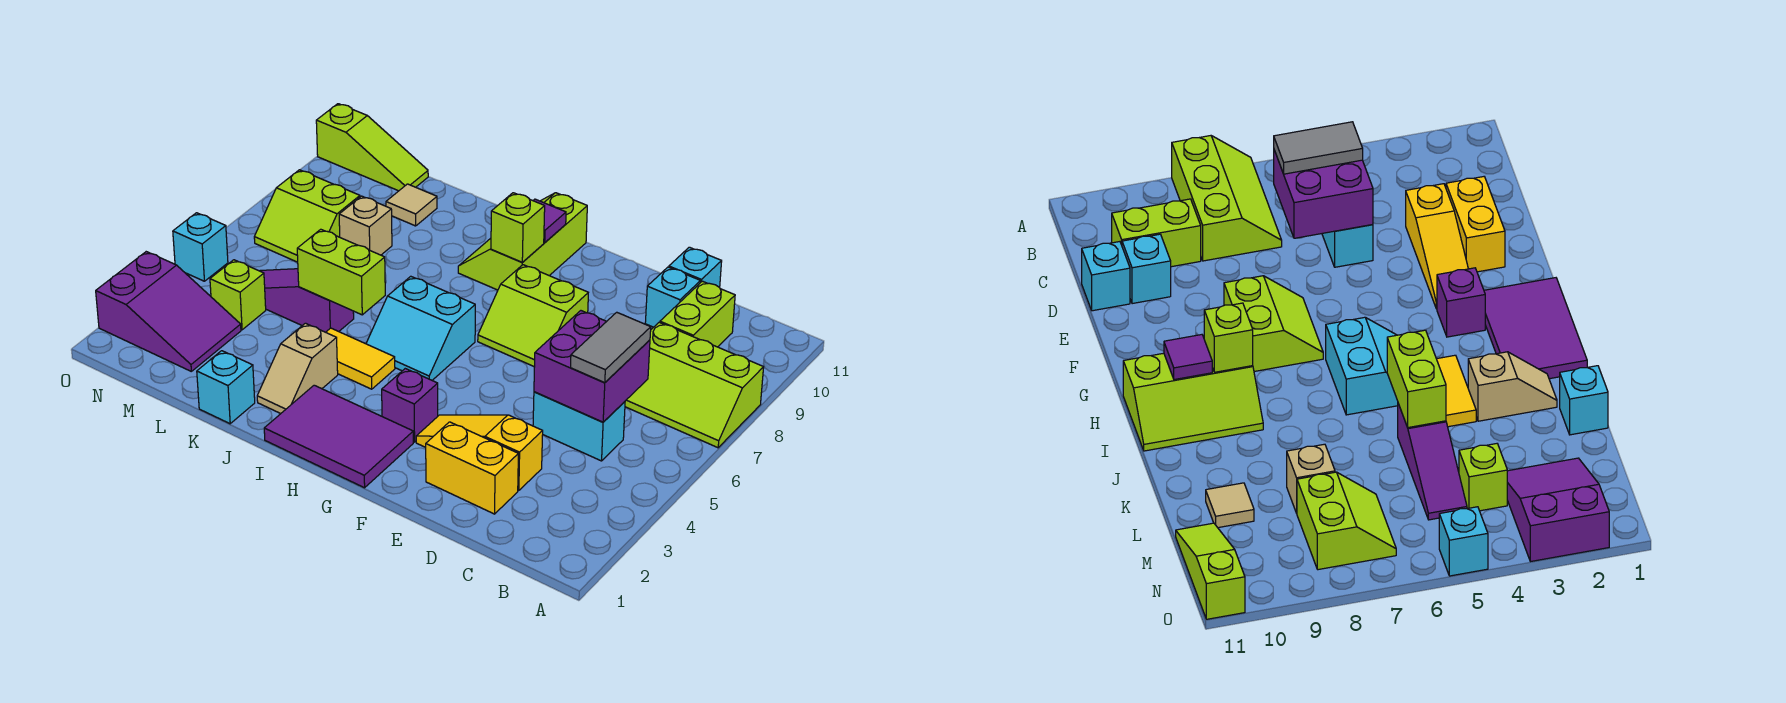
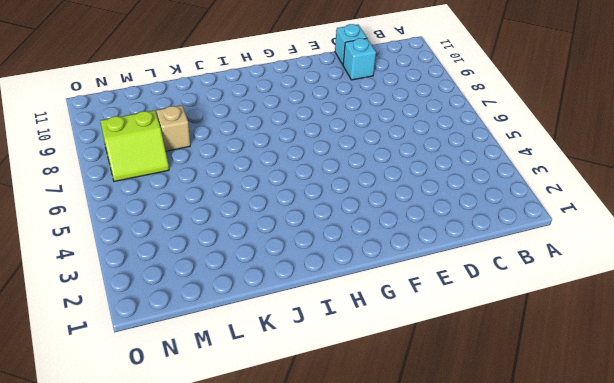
none -> lime 2x3 slope [625,322,764,448]
none -> cyan 1x2 brick [533,392,625,461]
none -> lime 1x2 brick [660,281,735,347]

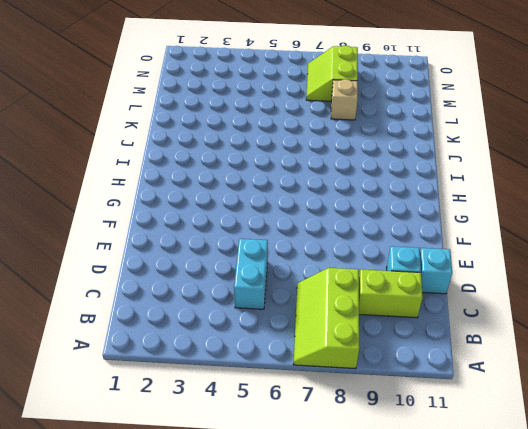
none -> yellow 1x2 brick [426,422,518,514]
none -> yellow 1x3 slope [416,415,543,491]
none -> lime 2x2 slope [478,265,588,367]

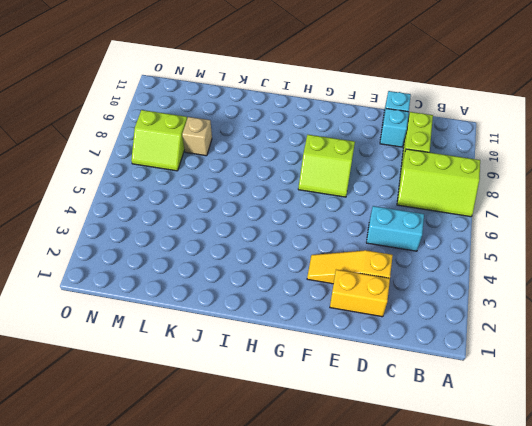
none -> purple 2x3 tile [264,385,413,488]
none -> purple 1x1 brick [382,369,438,442]
none -> cyan 2x2 slope [366,276,475,380]

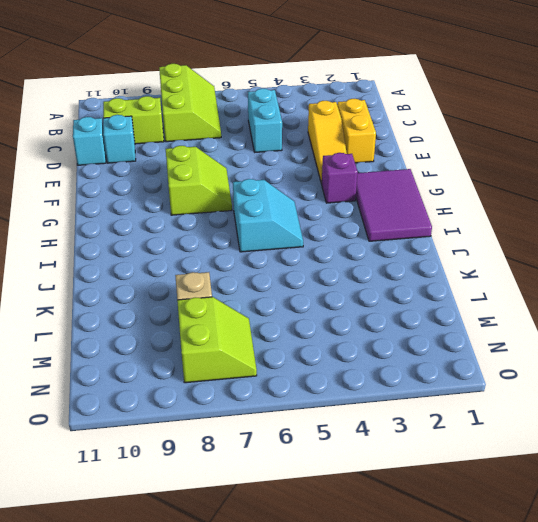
none -> lime 2x3 slope [458,193,587,290]
none -> yellow 1x2 tile [326,328,395,389]
none -> tan 1x2 slope [257,323,338,414]

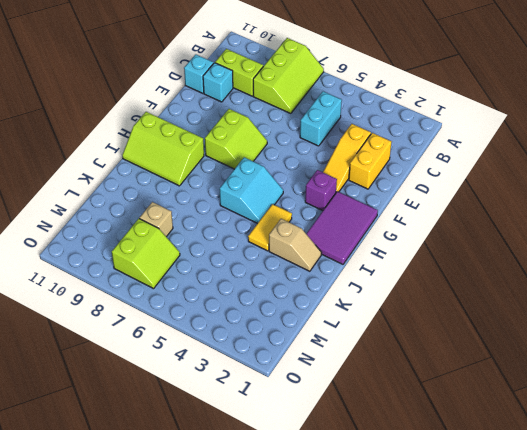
none -> cyan 1x1 brick [197,351,255,424]
none -> purple 1x3 slope [260,269,354,332]
none -> tan 1x1 tile [386,184,437,226]

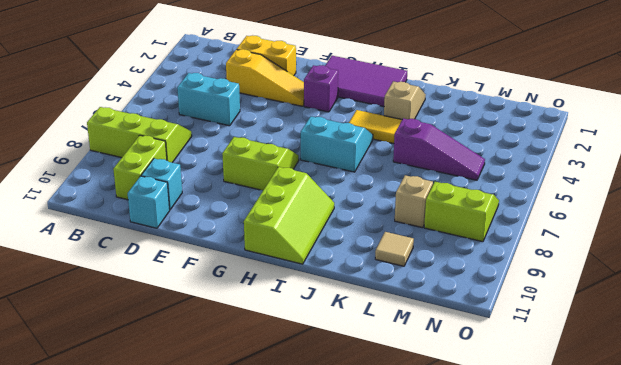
none -> cyan 1x1 brick [197,351,255,424]
none -> purple 2x3 slope [96,252,241,371]
none -> lime 1x1 brick [210,260,266,330]

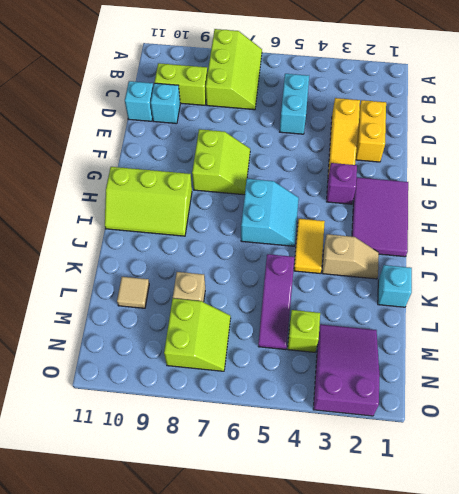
none -> lime 1x3 slope [316,104,428,191]
none -> cyan 1x1 brick [173,213,228,281]
none -> purple 2x2 brick [534,311,650,422]

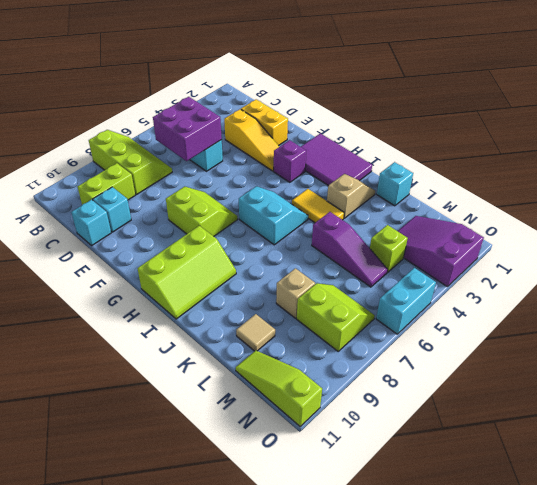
cyan 1x2 brick [376,268,436,334] -> cyan 1x1 brick [173,213,228,281]
none -> lime 1x1 brick [491,193,545,262]
none -> purple 1x1 tile [533,199,566,243]
none -> lime 1x2 brick [297,229,385,315]

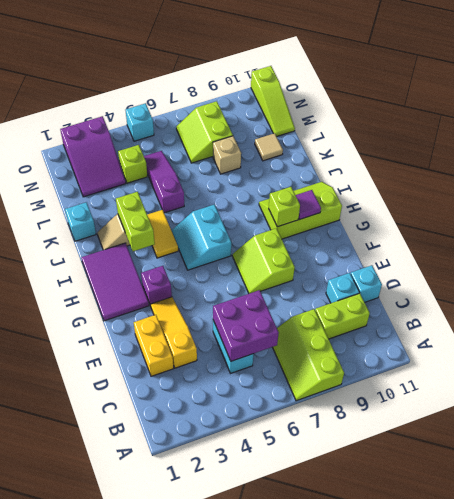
lime 1x2 brick [116,192,155,251] -> lime 1x2 brick moved to [297,229,385,315]
none -> grey 1x2 tile [571,312,651,383]

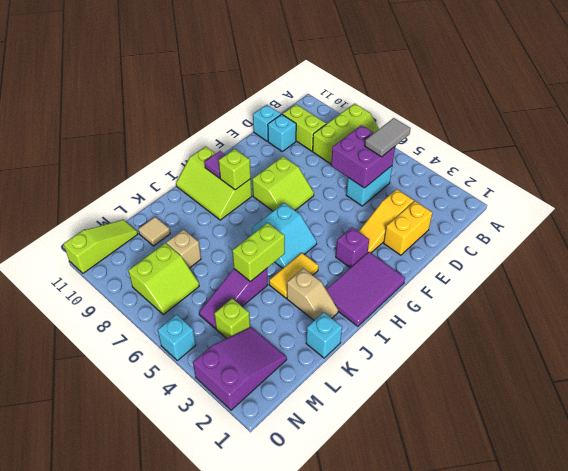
grey 1x2 tile [365,118,411,157] -> grey 1x2 tile turned to [571,312,651,383]

